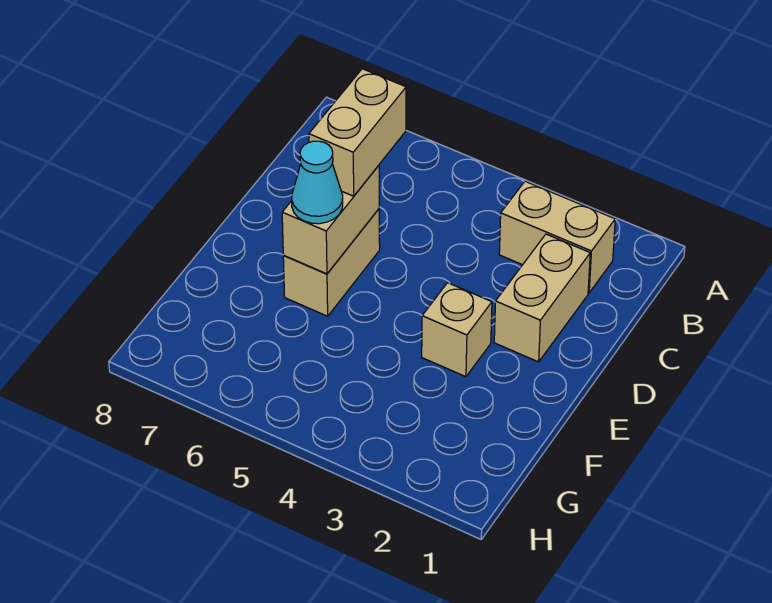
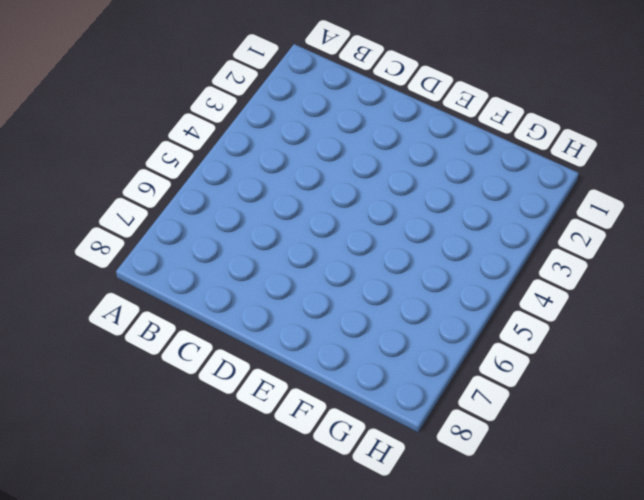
none -> tan 1x2 brick [499,181,615,293]
none -> tan 1x2 brick [494,234,590,362]

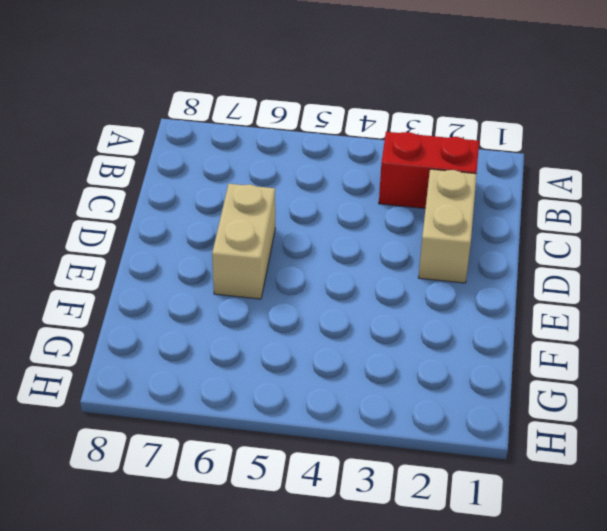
red 1x2 brick [379,132,479,208] -> tan 1x2 brick [499,181,615,293]
none -> tan 1x1 brick [422,283,492,377]
none -> tan 1x2 brick [282,165,379,274]

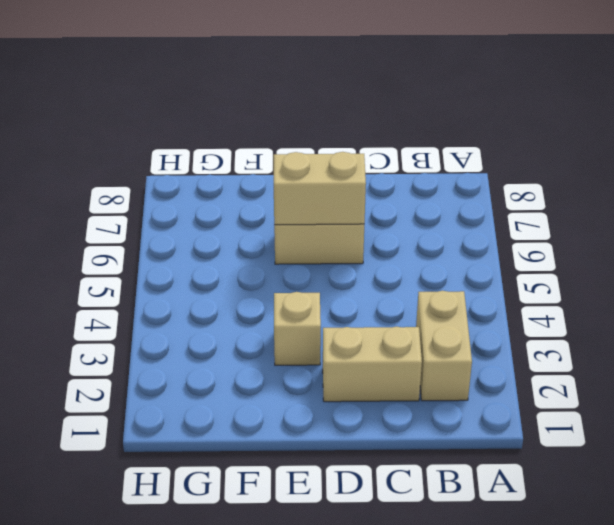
none -> tan 1x2 brick [309,69,406,196]
none -> cyan 1x1 cone [292,141,343,224]

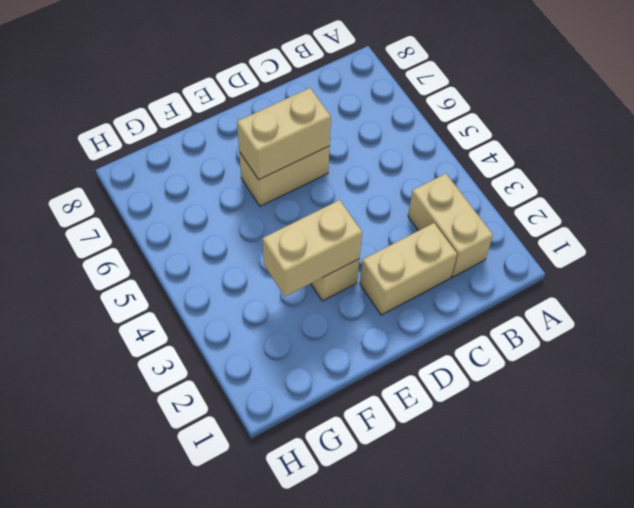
tan 1x2 brick [263,200,362,297] -> tan 1x2 brick moved to [309,69,406,196]
none -> cyan 1x1 cone [292,141,343,224]

